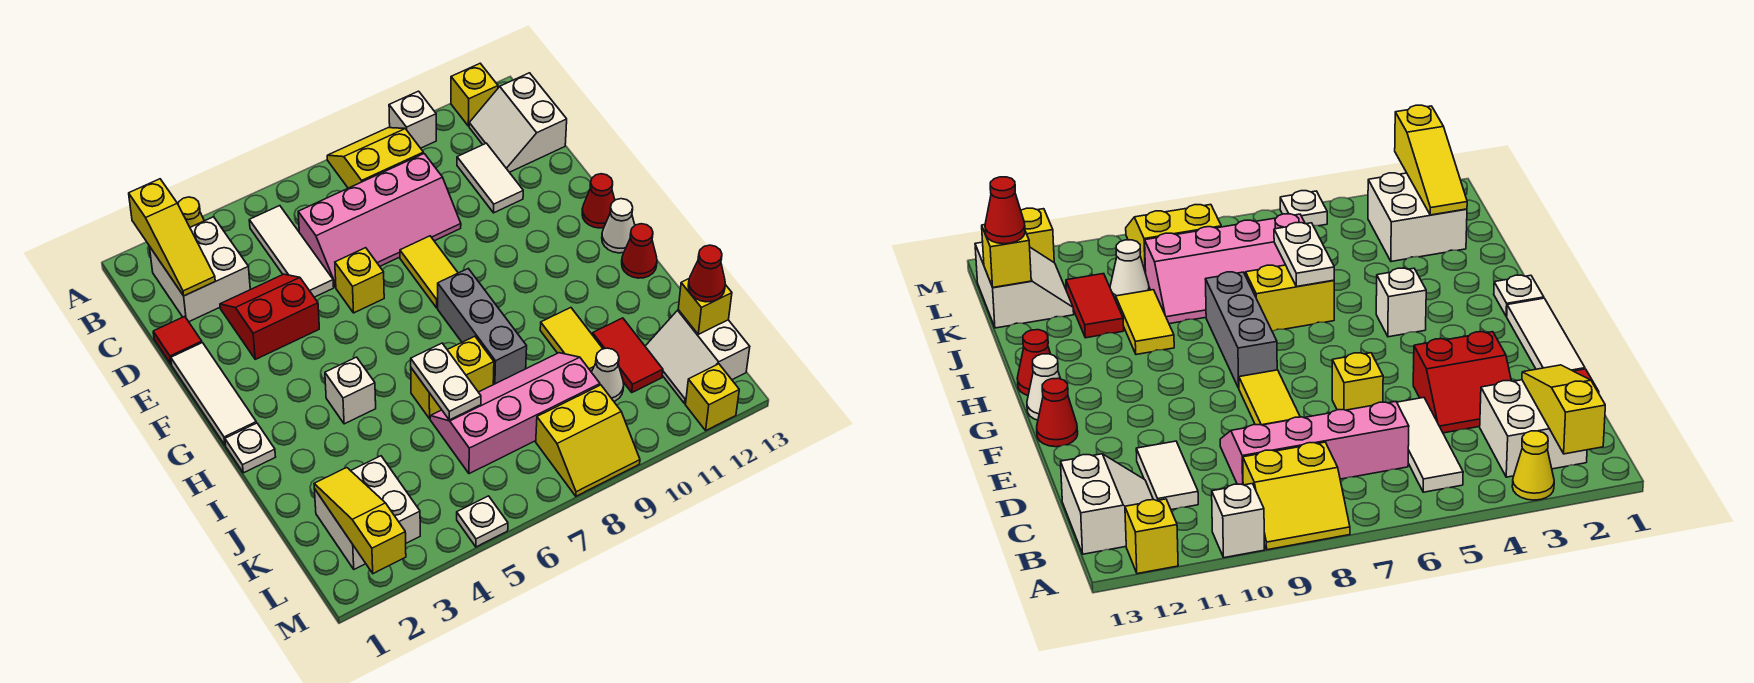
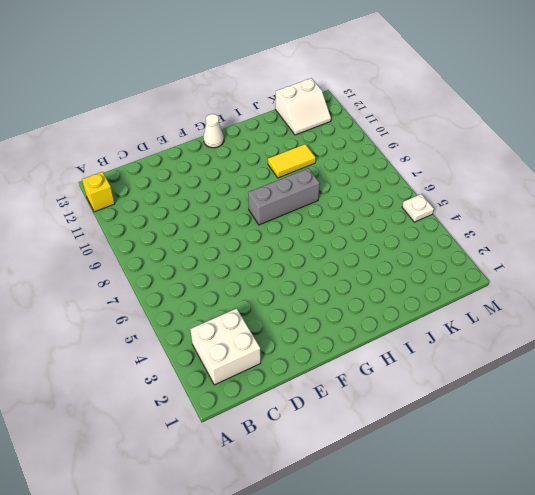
none -> yellow 1x1 cone [178,197,204,227]
none -> yellow 2x2 slope [327,128,423,188]
none -> white 1x1 brick [389,91,436,148]
none -> white 1x3 tile [249,206,334,297]

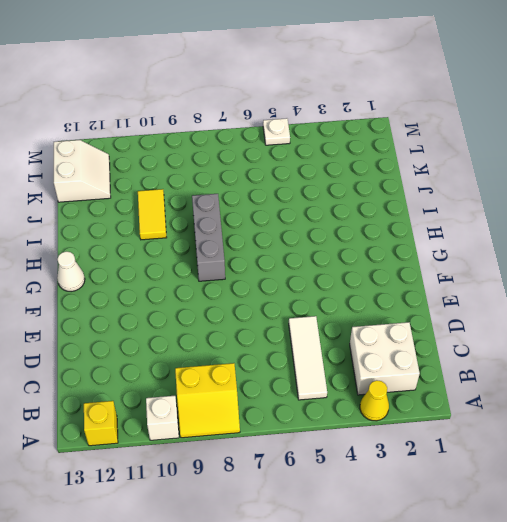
none -> white 2x2 slope [469,73,567,172]
none -> pink 2x4 slope [298,154,461,287]
none -> white 1x2 tile [457,143,523,213]
none -> red 1x1 tile [153,316,202,364]

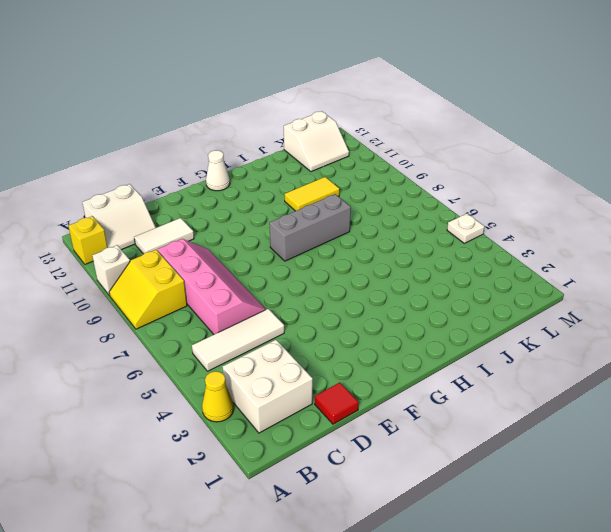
none -> red 2x2 slope [220,274,319,359]
none -> white 1x3 tile [171,343,256,445]
none -> yellow 1x1 brick [335,248,384,313]
none -> yellow 1x2 tile [400,236,458,308]

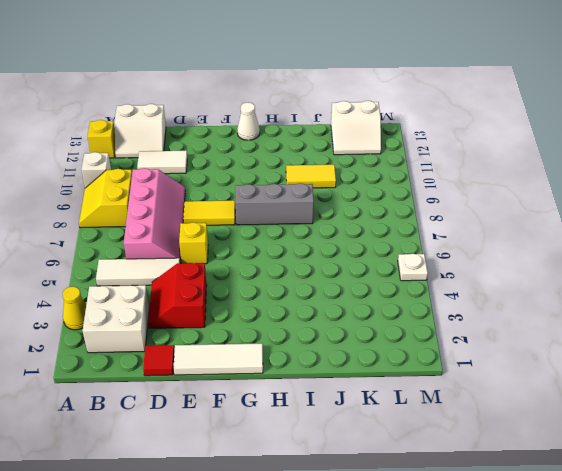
none -> red 1x1 cone [582,174,615,228]
none -> white 1x1 plate [225,423,275,473]
none -> white 1x1 brick [325,357,376,424]
none -> red 1x1 cone [622,224,657,278]

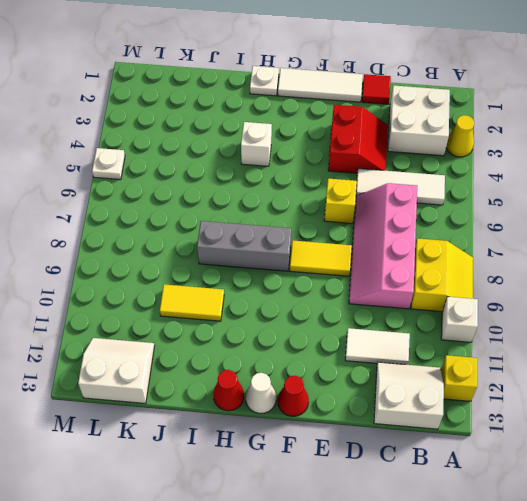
none -> yellow 1x2 brick [411,336,494,419]
none -> pink 2x4 slope [430,353,600,474]
none -> red 1x2 tile [592,318,663,392]
none -> white 2x2 brick [314,456,420,569]

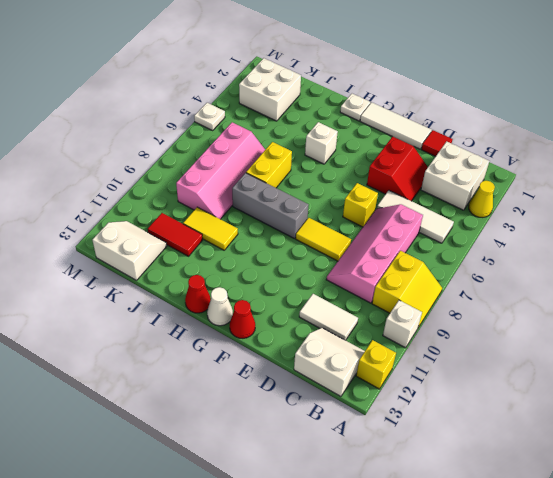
none -> white 1x1 cone [592,348,624,401]
none -> yellow 2x2 slope [536,385,640,496]
none -> yellow 1x1 brick [686,364,739,430]
none -> yellow 1x3 slope [129,179,215,296]

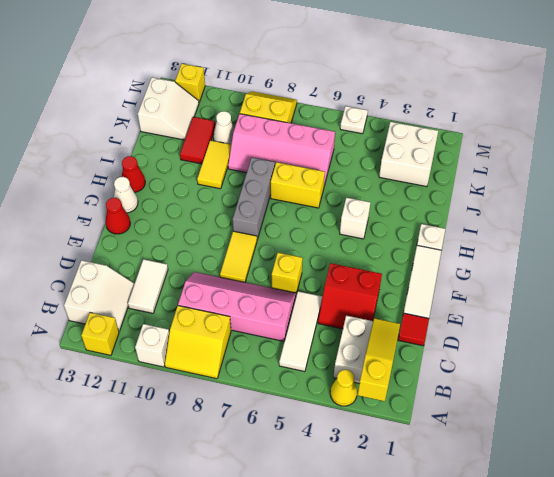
none -> white 1x2 plate [411,343,481,420]
none -> yellow 1x3 slope [314,468,406,574]
none -> yellow 1x1 brick [678,279,732,334]
none -> red 1x1 cone [688,245,725,302]

